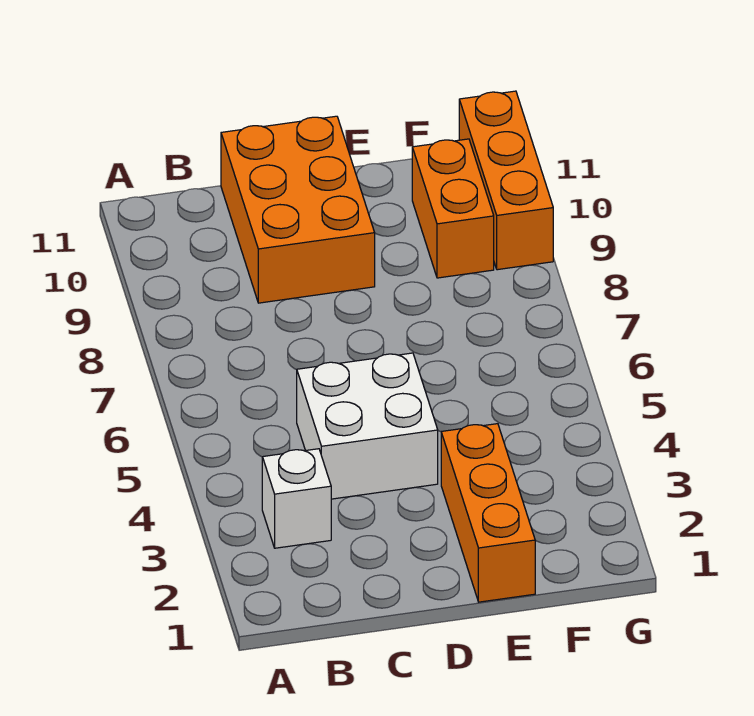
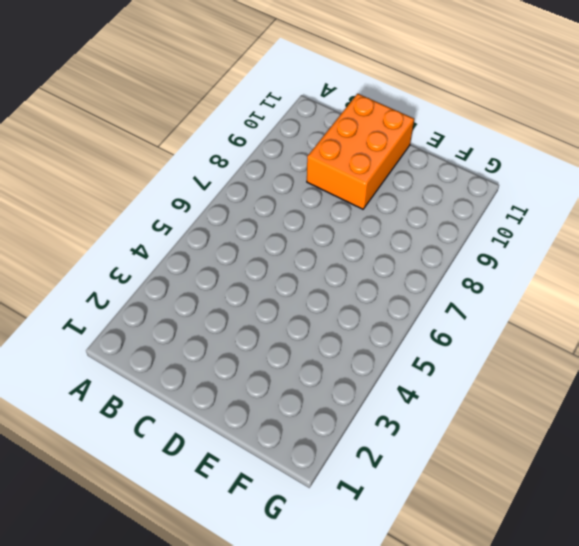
none -> white 1x1 brick [262,449,331,548]
none -> white 2x2 brick [297,353,438,499]

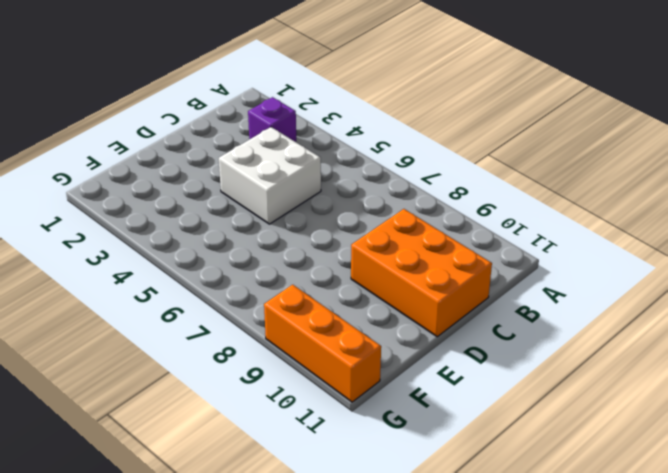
purple 1x1 brick [248,97,296,142] -> white 1x1 brick [262,449,331,548]
none -> orange 1x3 brick [441,424,535,602]
none -> orange 1x2 brick [412,139,494,278]

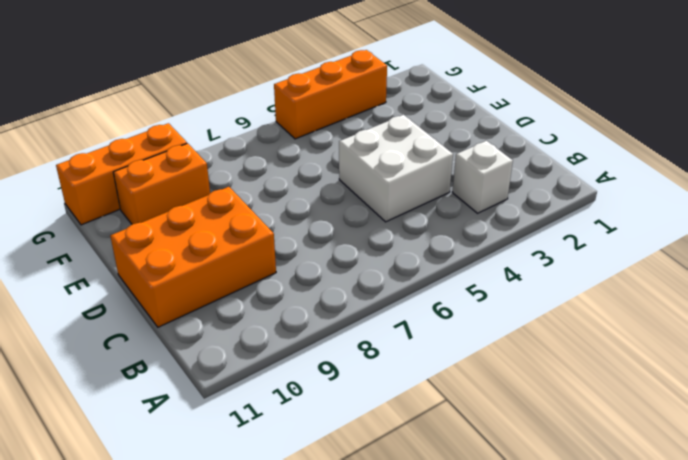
orange 1x3 brick [274,50,387,139] -> orange 1x3 brick moved to [441,424,535,602]

